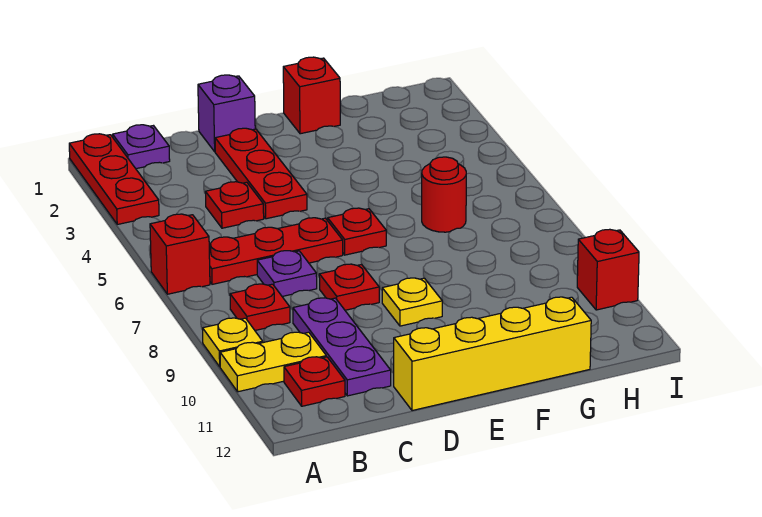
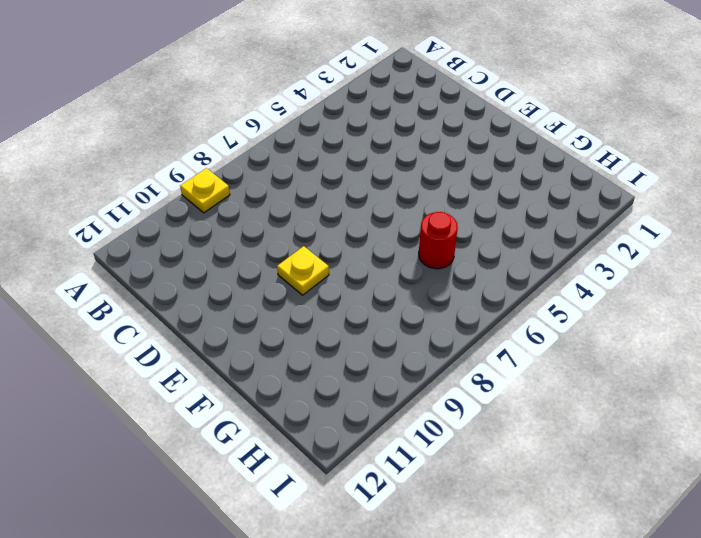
none -> red 1x3 plate [69,134,159,224]
none -> red 1x1 brick [150,214,210,294]
none -> yellow 1x2 plate [220,332,326,392]

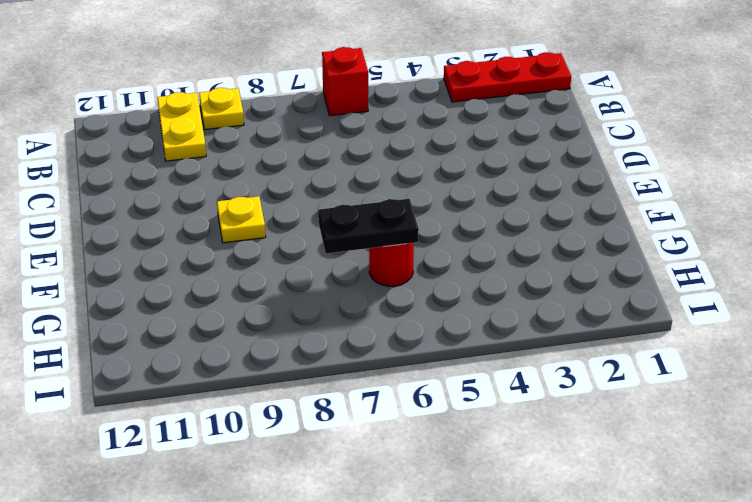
black 1x2 plate [318,199,419,254] -> none
none -> purple 1x1 plate [113,125,170,169]
none -> red 1x3 plate [209,218,343,284]
none -> red 1x1 plate [230,284,290,330]

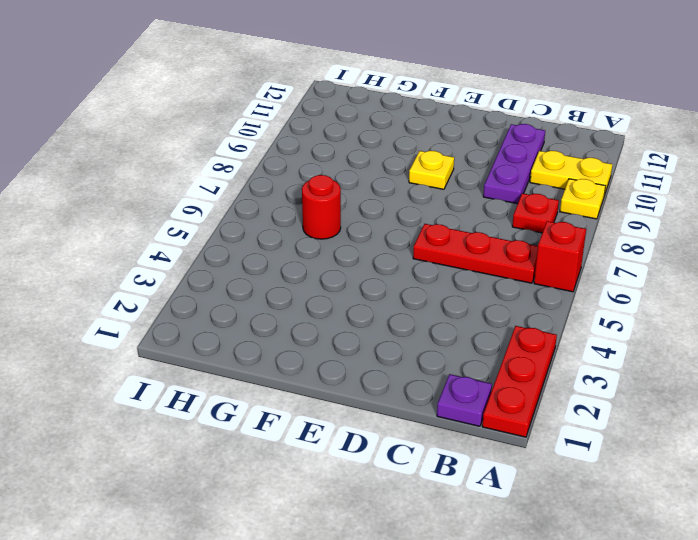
none -> red 1x1 plate [284,357,345,406]
none -> red 1x1 plate [205,182,264,228]
none -> purple 1x1 plate [257,251,317,296]

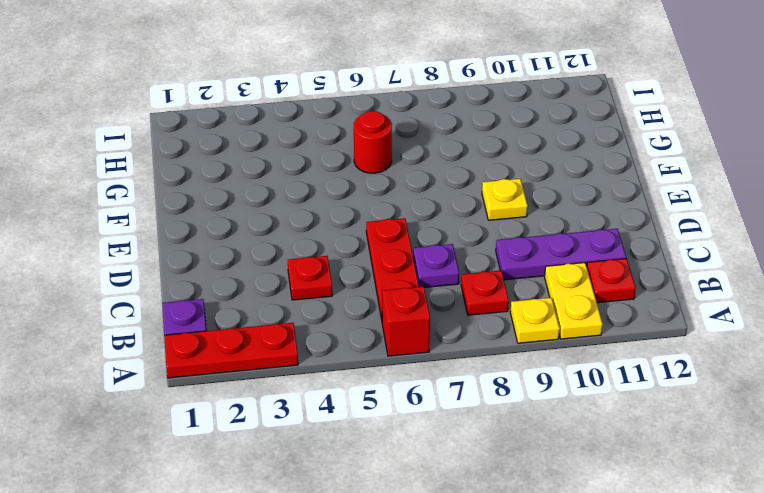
none -> purple 1x1 brick [198,75,255,152]
none -> red 1x3 plate [215,128,307,219]
none -> red 1x1 plate [319,264,379,310]

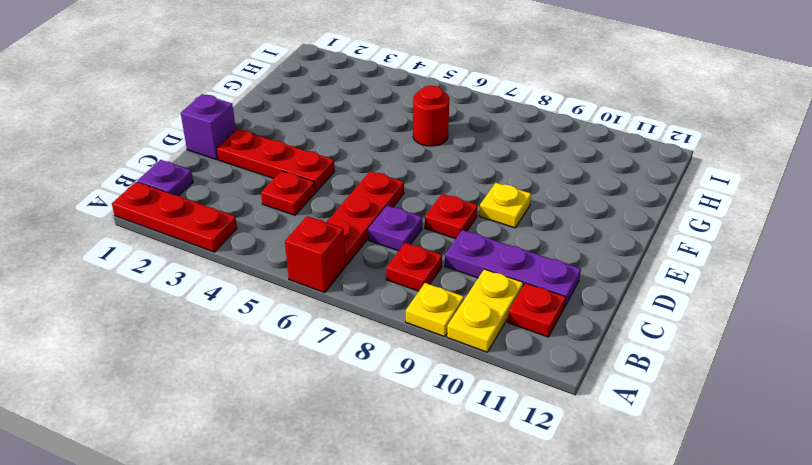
none -> yellow 1x4 brick [394,297,591,411]
none -> red 1x1 plate [328,208,386,255]
none -> red 1x1 brick [283,57,340,134]

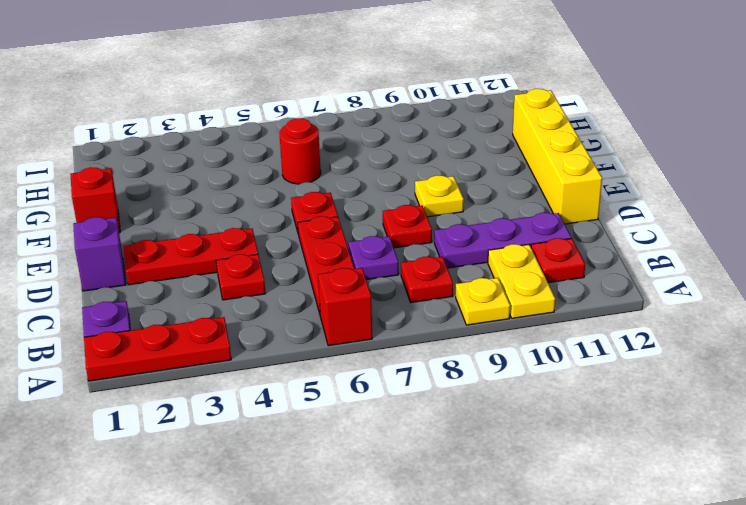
none -> red 1x1 brick [577,229,639,310]

